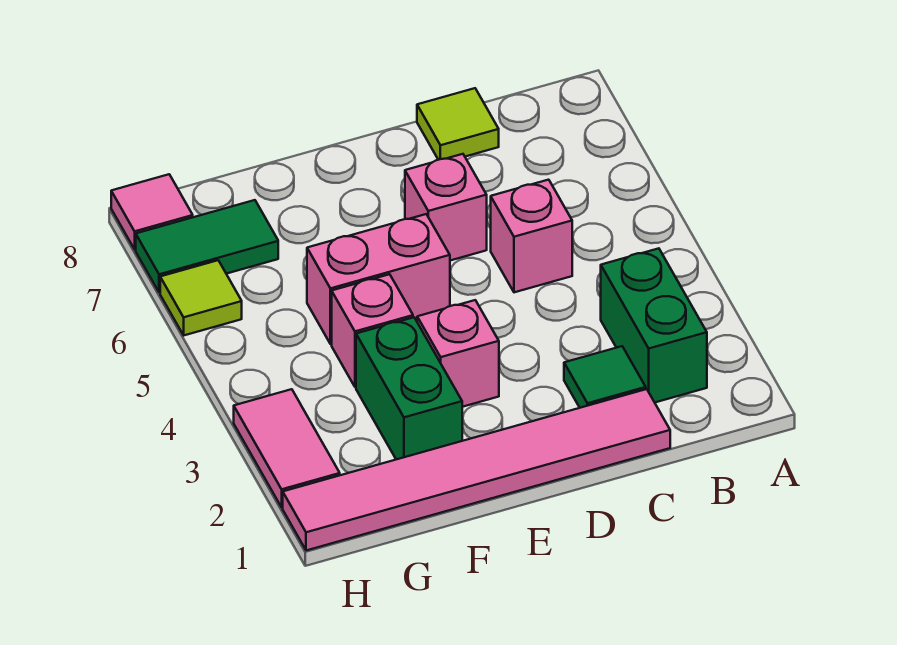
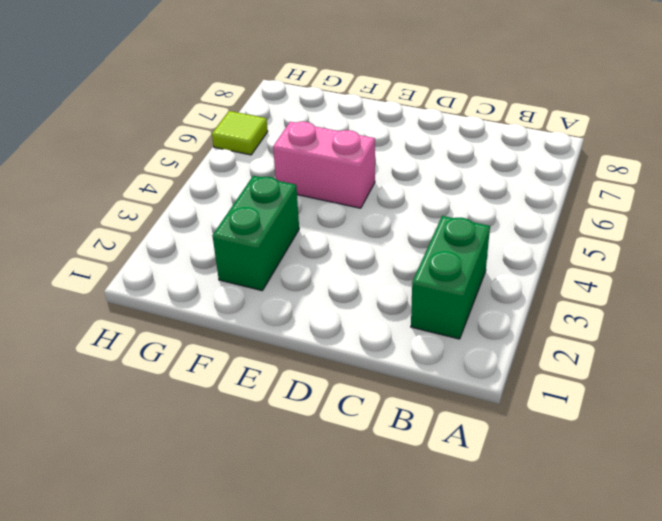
none -> pink 1x6 tile [283,389,670,551]
none -> green 1x1 tile [564,346,646,408]
none -> pink 1x1 brick [491,180,572,292]

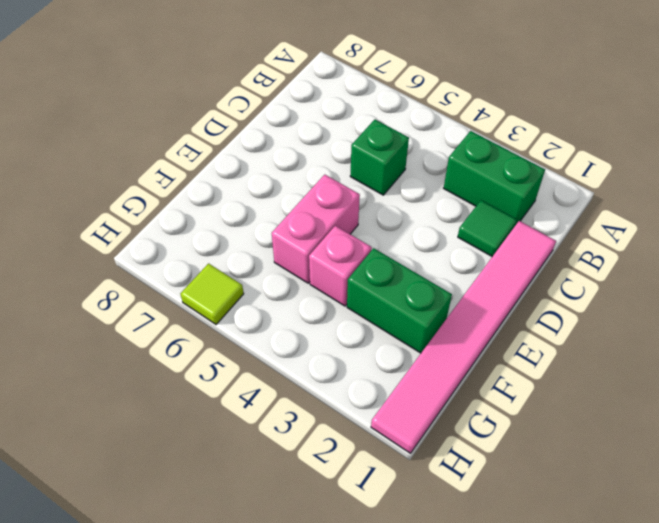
green 1x1 brick [350,120,409,195] -> pink 1x1 brick [491,180,572,292]
none -> lime 1x1 tile [417,88,499,160]
none -> pink 1x1 brick [405,154,487,261]
none -> pink 1x1 brick [417,300,499,407]

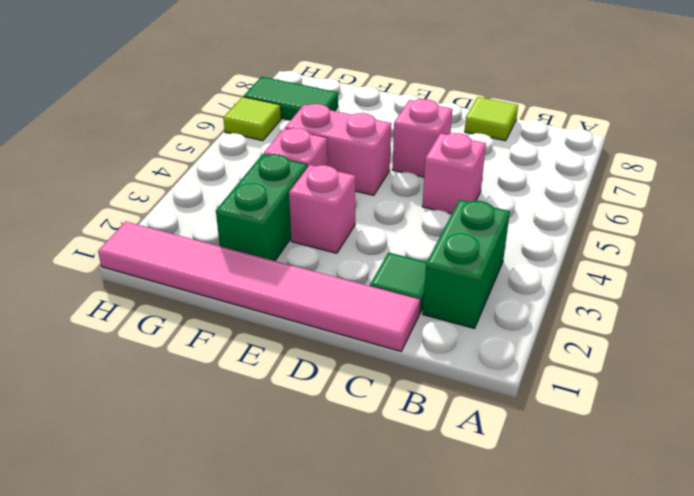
none -> pink 1x2 tile [234,389,340,507]
none -> pink 1x1 tile [111,174,193,249]

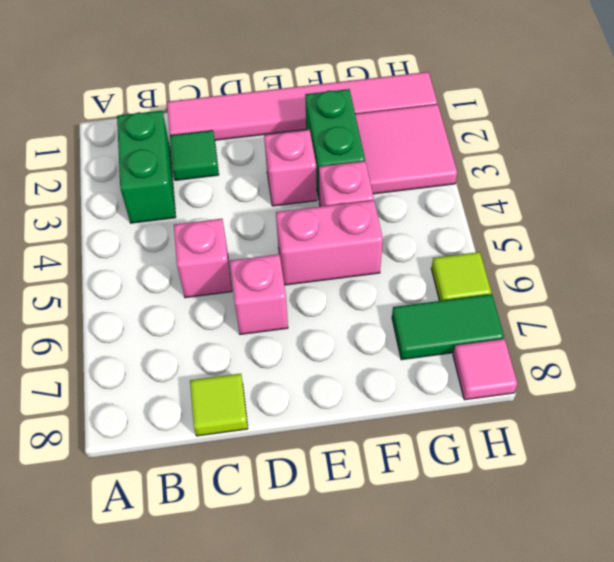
pink 2x2 tile [355,104,457,194] -> pink 1x2 tile [234,389,340,507]

